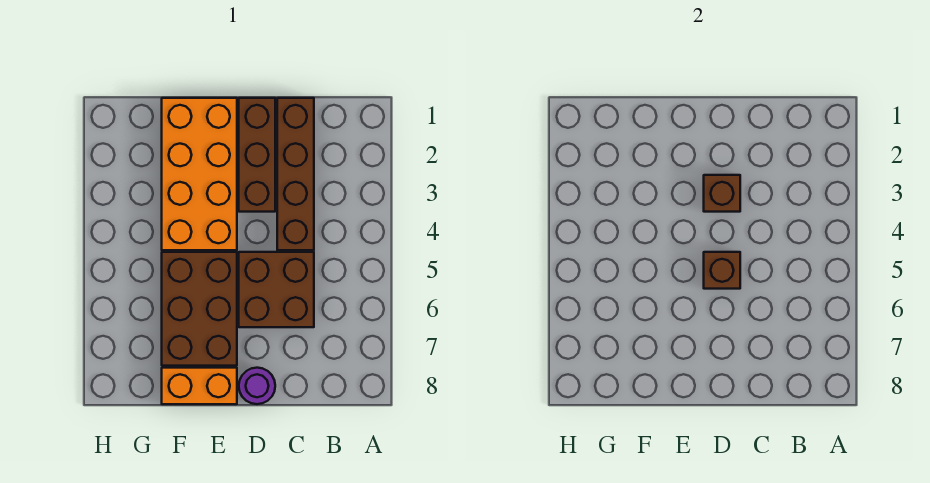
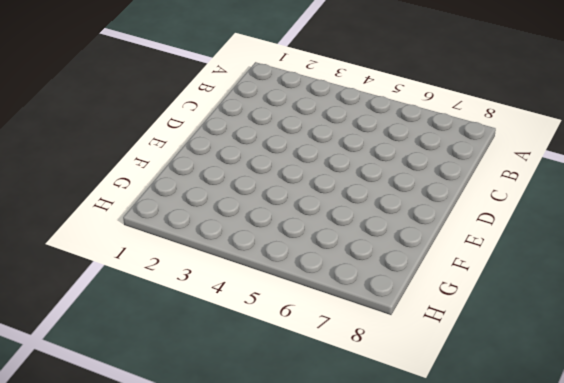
none -> brown 1x4 brick [277,98,314,250]
none -> brown 2x2 brick [239,252,314,327]

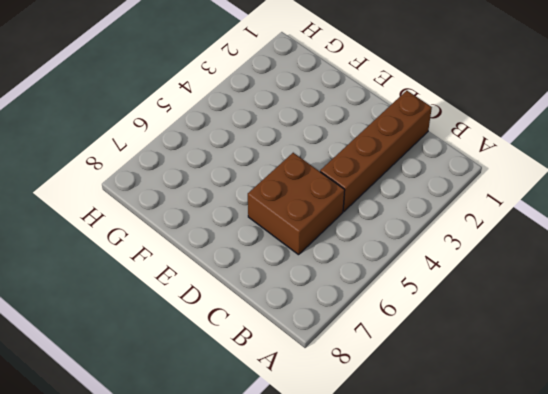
none -> brown 1x3 brick [239,98,275,212]
none -> purple 1x1 round brick [239,368,275,404]

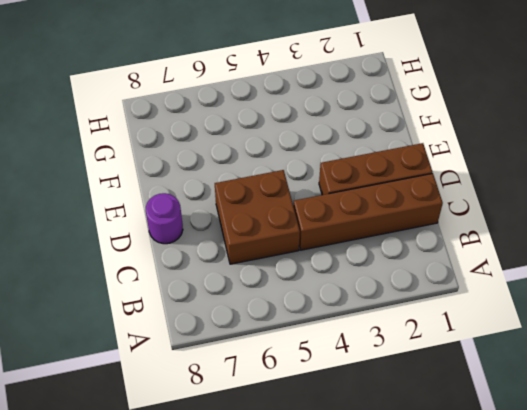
none -> orange 2x4 brick [162,98,237,250]
none -> brown 2x3 brick [162,252,237,366]

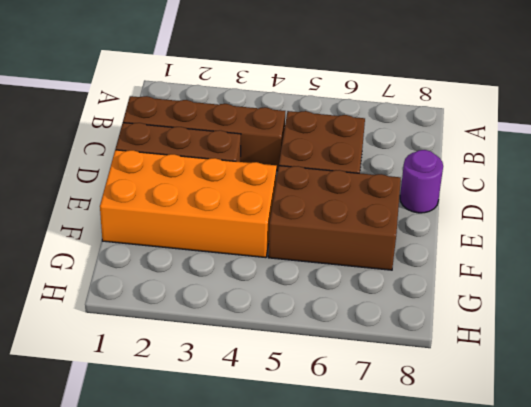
none -> orange 1x2 brick [162,368,237,404]
none -> brown 1x1 brick [704,175,740,212]

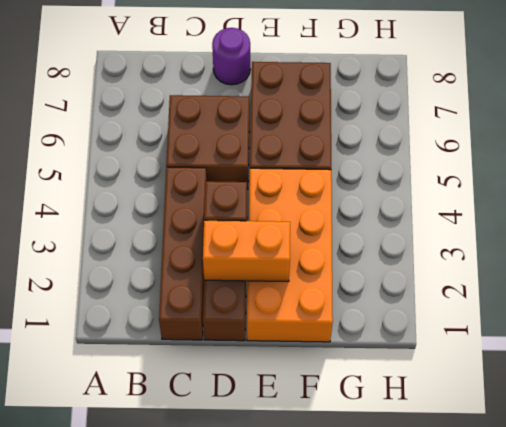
orange 1x2 brick [203,220,290,282] -> orange 1x2 brick moved to [162,368,237,404]
none -> brown 1x1 brick [704,252,740,289]

